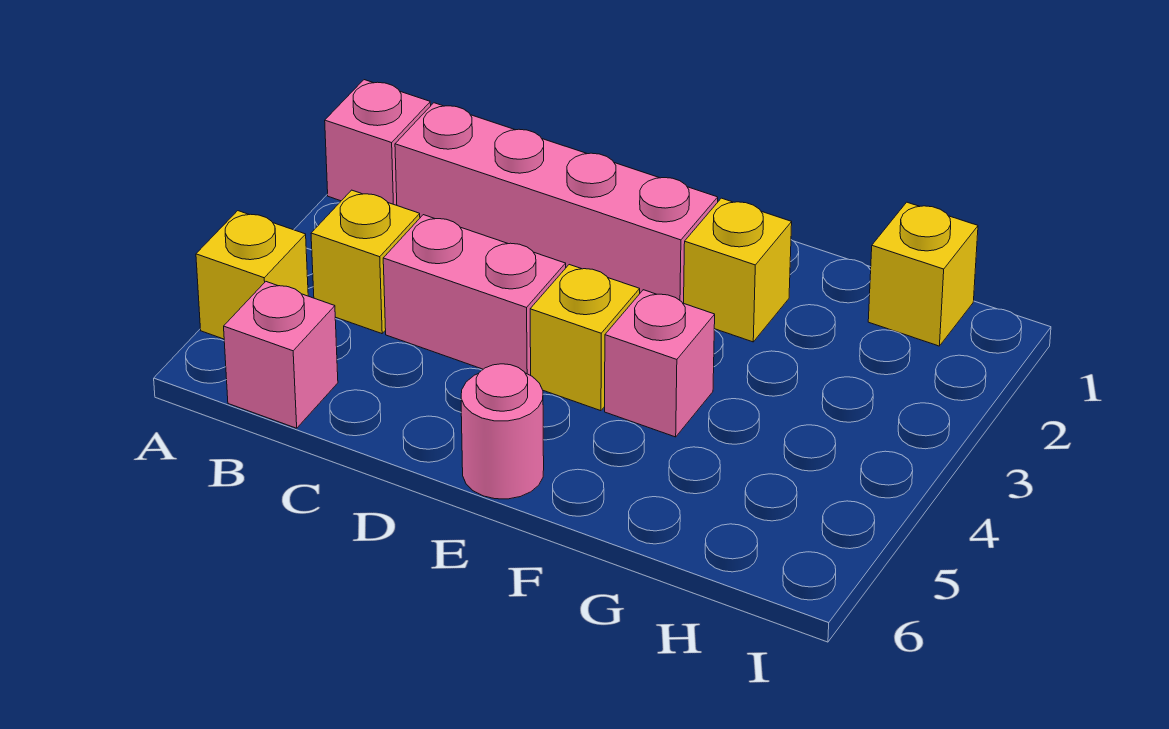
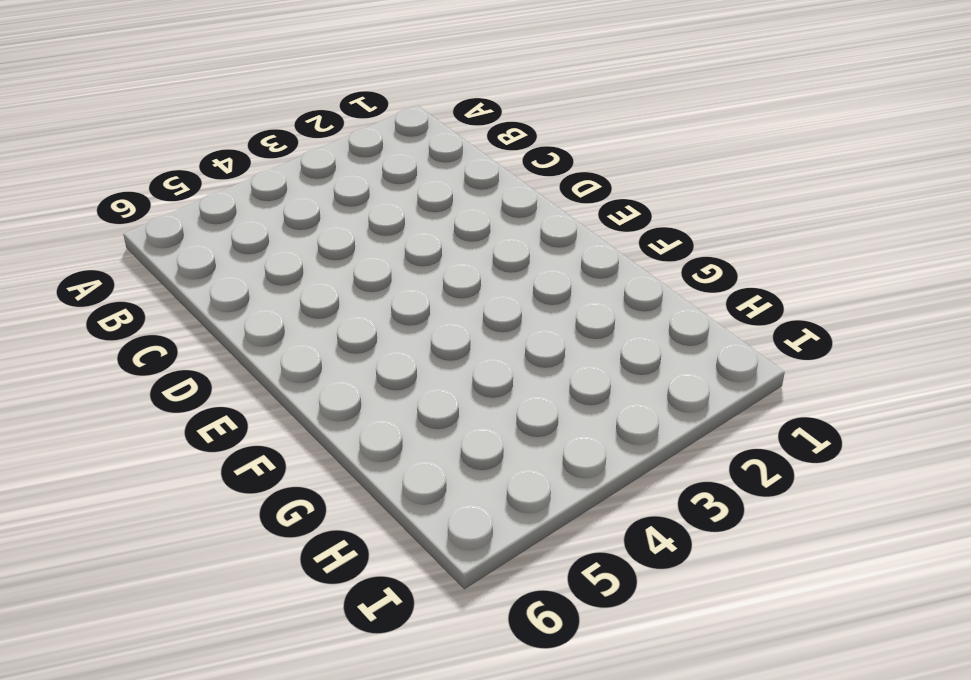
none -> pink 1x1 brick [325,80,431,205]
none -> yellow 1x1 brick [196,211,308,339]

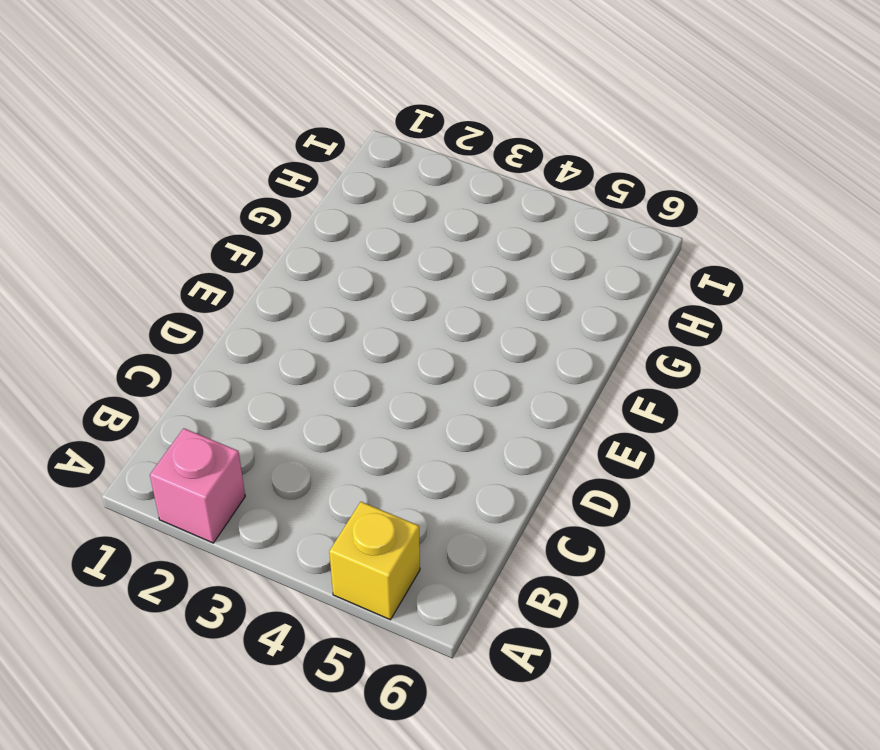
none -> pink 1x4 brick [395,103,718,303]
none -> yellow 1x1 brick [311,190,420,334]

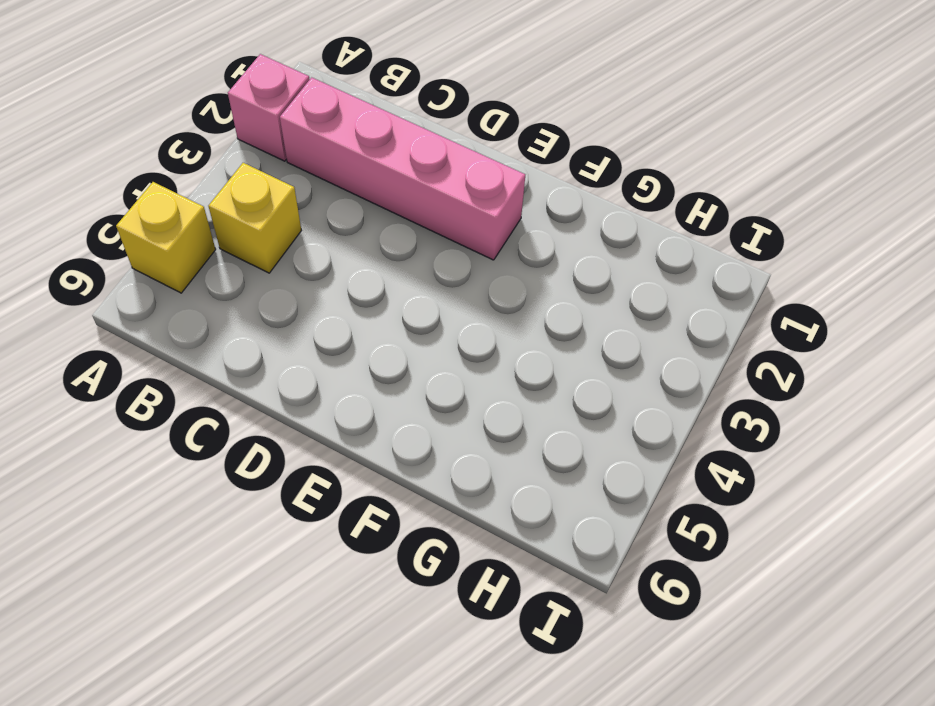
none -> pink 1x1 brick [224,282,338,428]
none -> pink 1x2 brick [383,215,566,375]

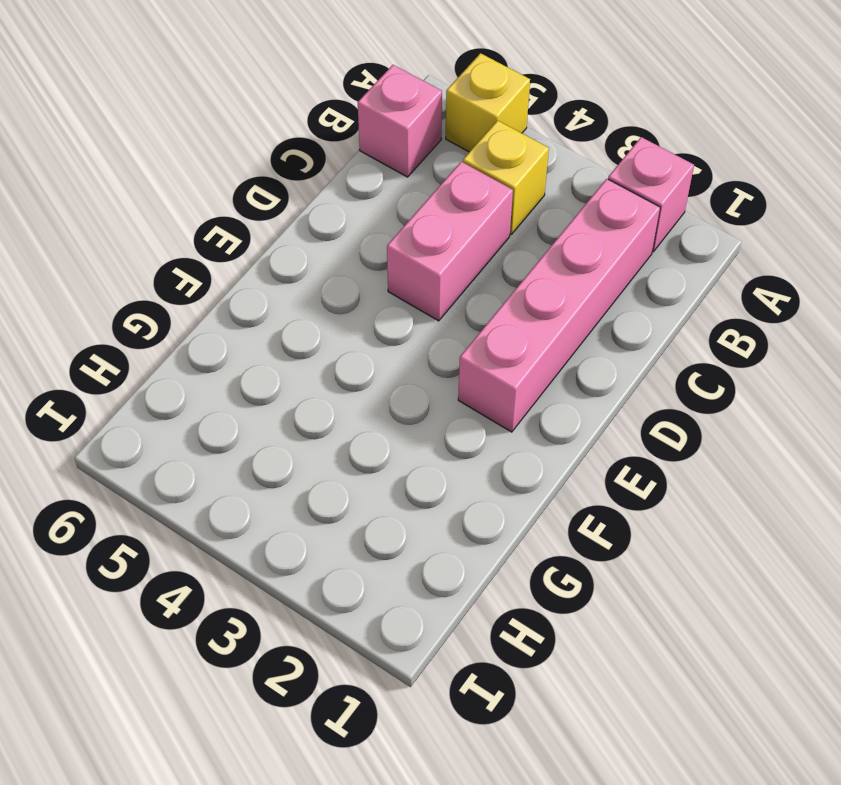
none -> yellow 1x1 brick [530,265,640,411]
none -> pink 1x1 round brick [461,364,544,499]

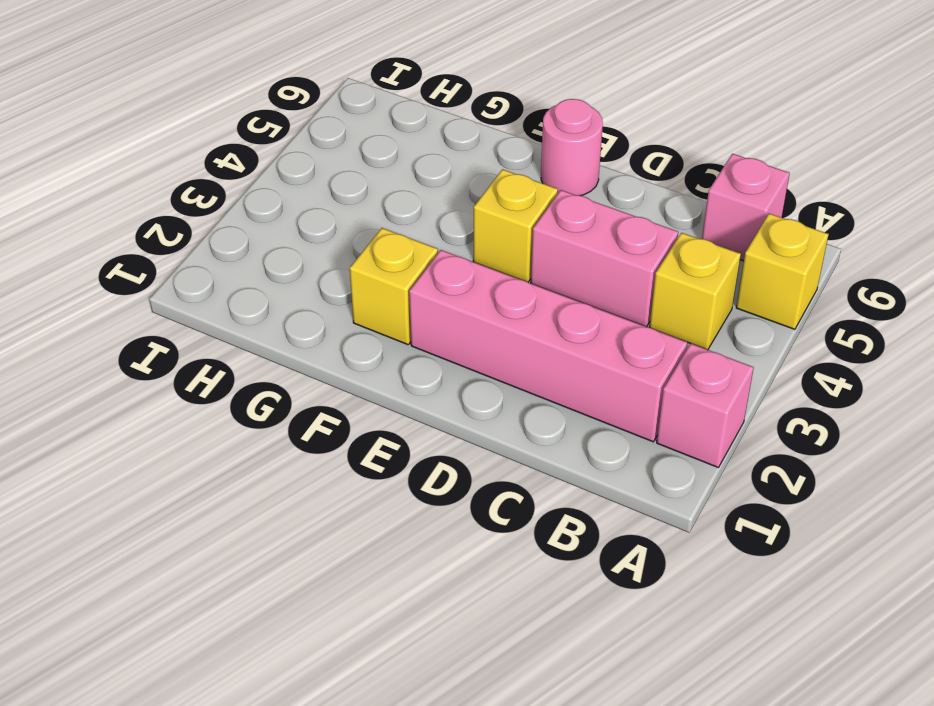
none -> pink 1x1 brick [605,290,715,437]
none -> yellow 1x1 brick [868,202,978,346]

